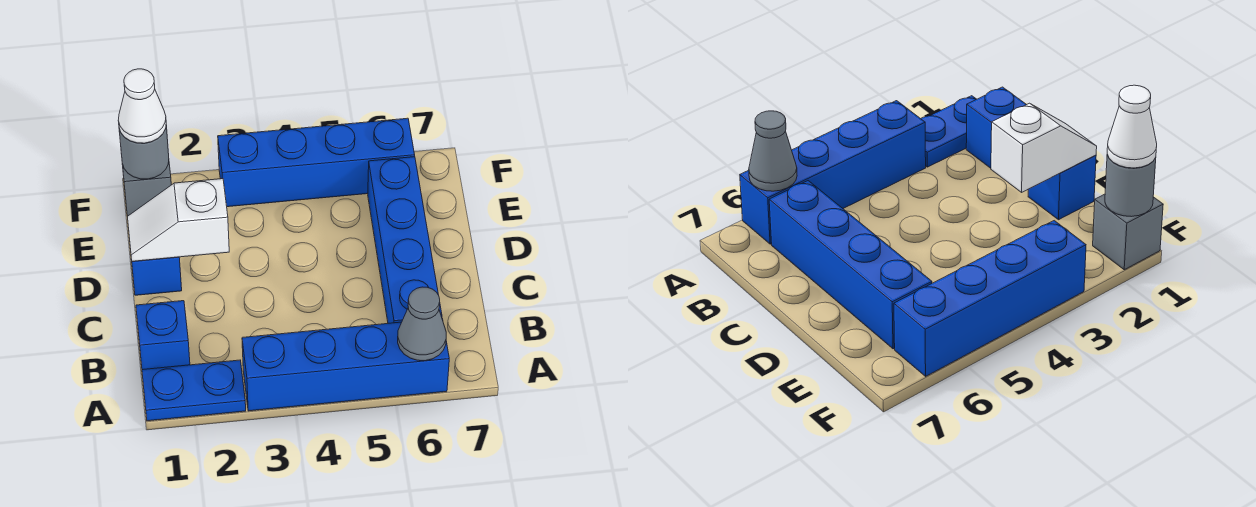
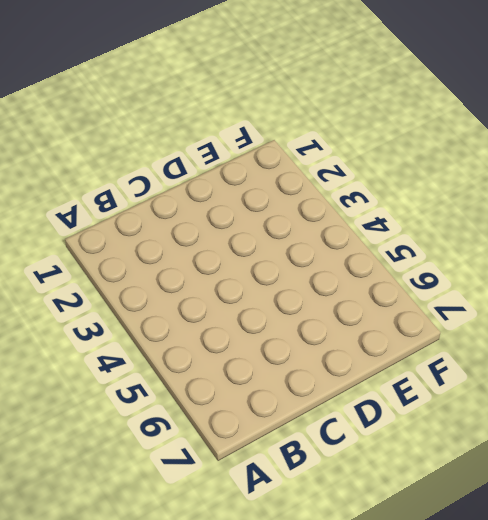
none -> blue 1x2 plate [142,360,246,421]
none -> blue 1x4 brick [242,319,449,411]

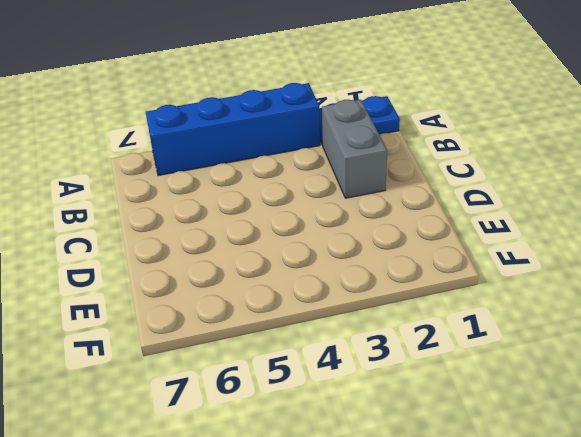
grey 1x2 brick [322,100,387,198] -> none
none -> blue 1x1 brick [136,301,190,370]
none -> blue 1x4 brick [368,157,442,323]

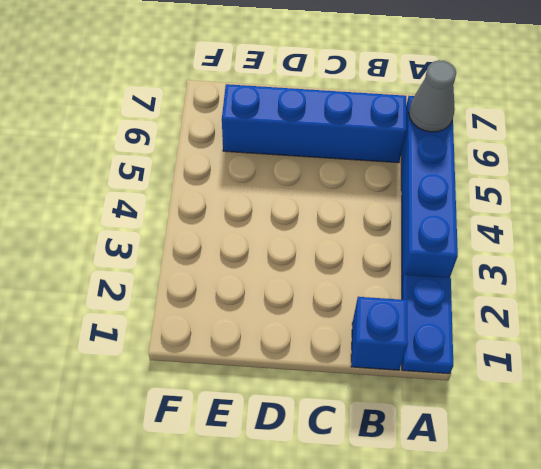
none -> blue 1x1 brick [131,257,182,295]
none -> grey 1x1 brick [122,162,171,216]

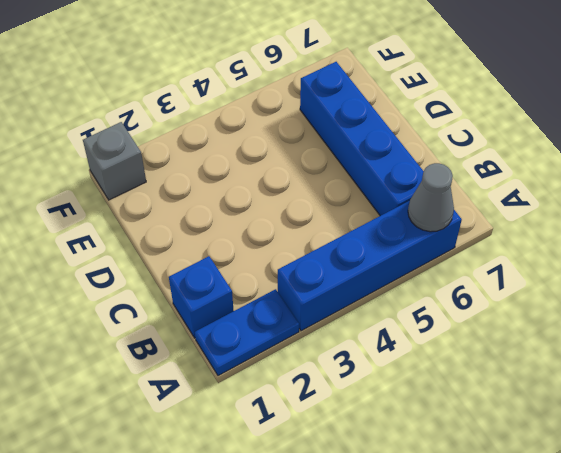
none -> blue 1x1 brick [131,257,182,295]
none -> blue 1x4 brick [218,118,415,207]

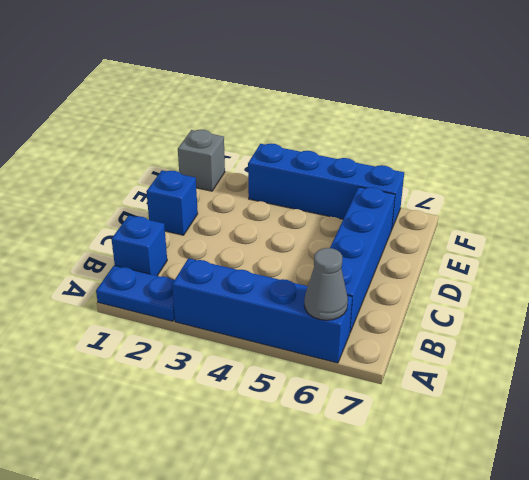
none -> white 1x2 slope [128,179,229,261]
none -> grey 1x1 round brick [119,125,169,179]

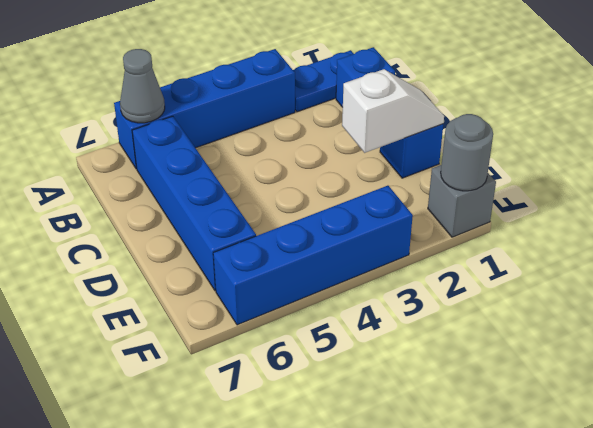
none -> white 1x1 cone [118,69,166,143]

